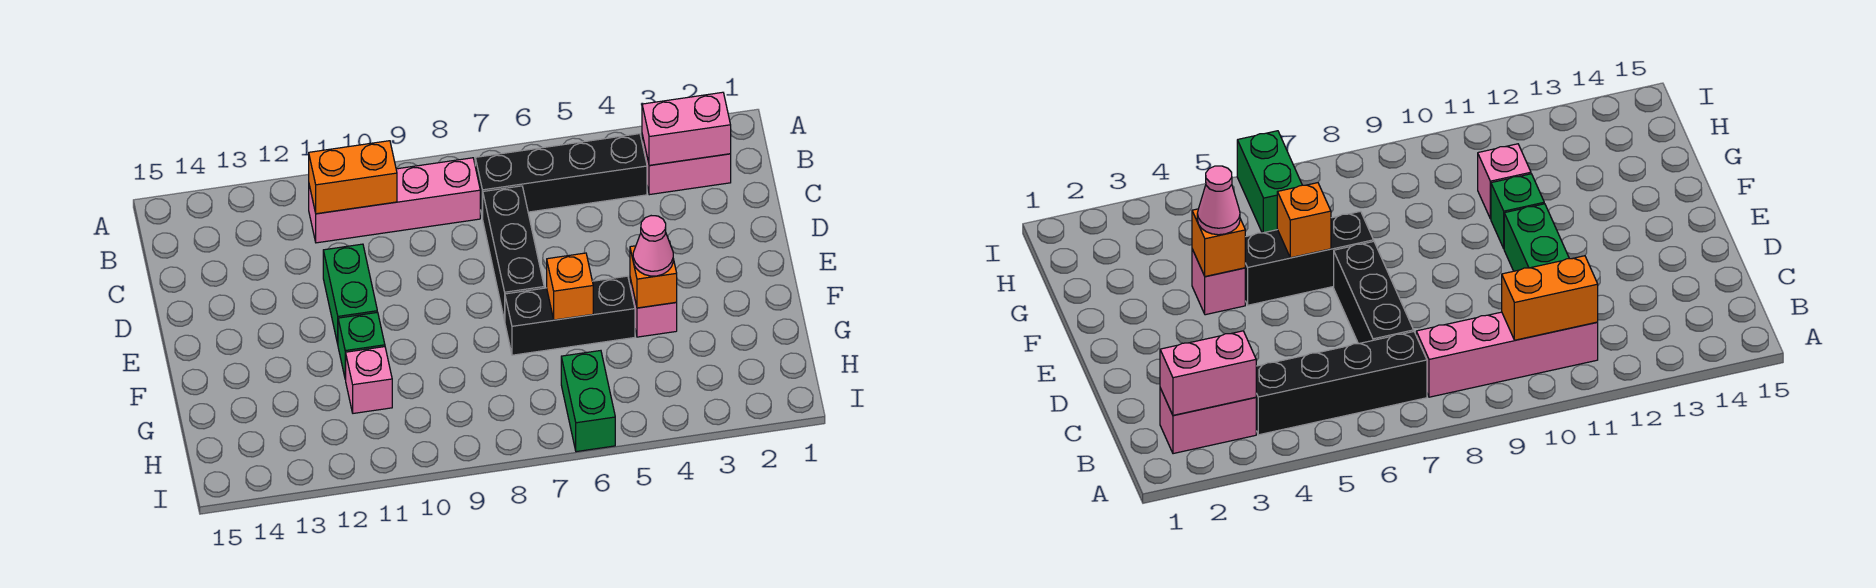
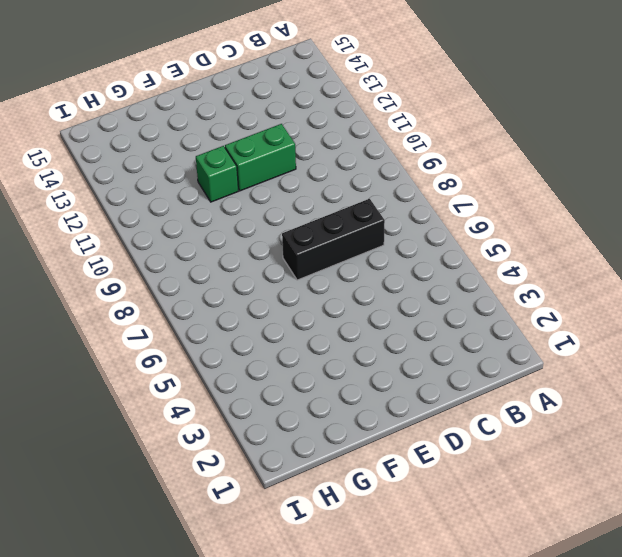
none -> pink 1x2 brick [642,135,731,195]
none -> black 1x4 brick [475,134,647,218]
none -> pink 1x4 brick [309,158,480,243]

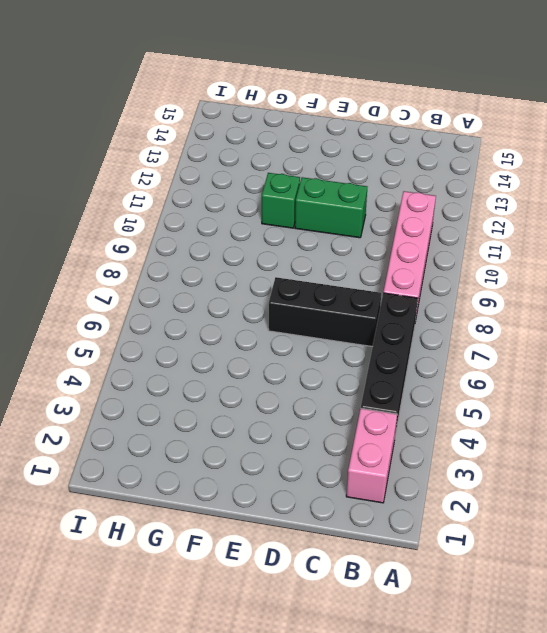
none -> pink 1x1 brick [630,278,677,337]
none -> black 1x3 brick [505,276,635,355]
none -> pink 1x1 brick [346,347,392,413]

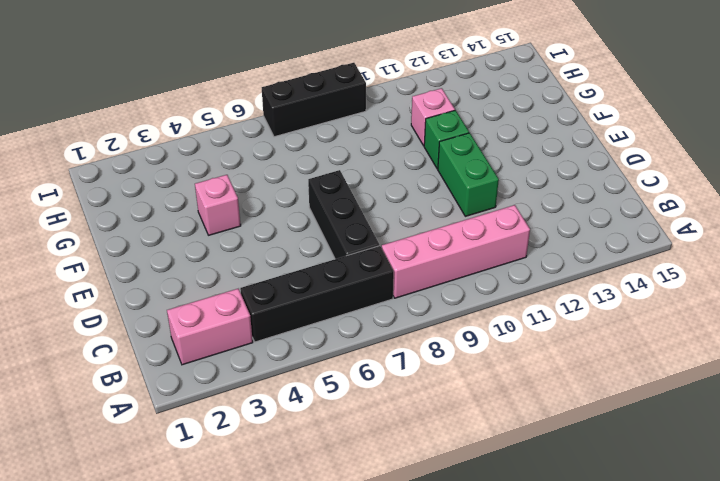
black 1x3 brick [262,63,366,137] -> black 1x3 brick moved to [505,276,635,355]
none -> green 1x2 brick [561,351,615,452]
none -> pink 1x2 brick [642,92,731,165]
none -> orange 1x2 brick [309,141,397,214]

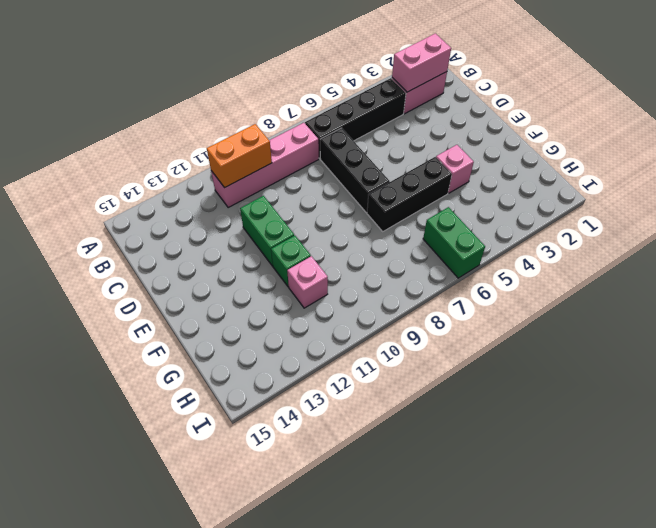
none -> orange 1x1 brick [630,241,677,308]
none -> orange 1x1 brick [547,253,593,320]
none -> pink 1x1 cone [633,216,673,276]

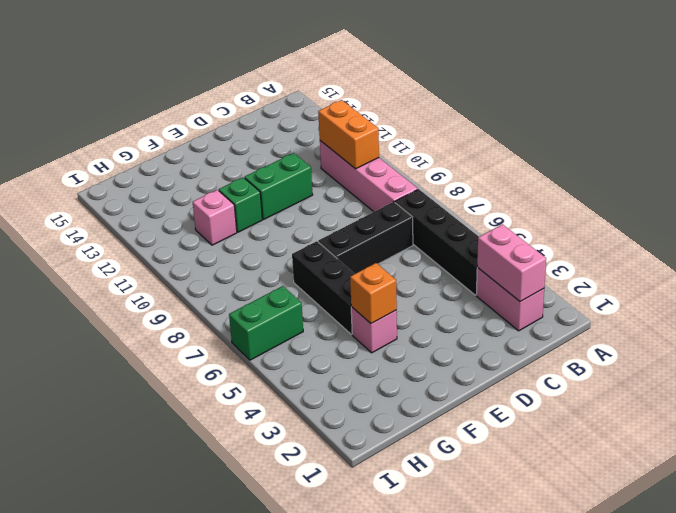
none -> orange 1x1 brick [547,253,593,320]
none -> pink 1x1 cone [633,216,673,276]

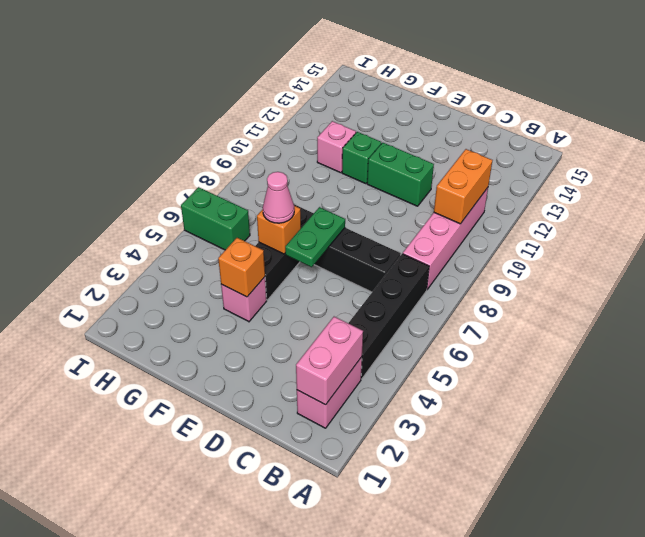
green 1x2 plate [285,207,345,267] -> none
pink 1x1 cone [263,172,294,223] -> pink 1x1 cone moved to [633,216,673,276]

